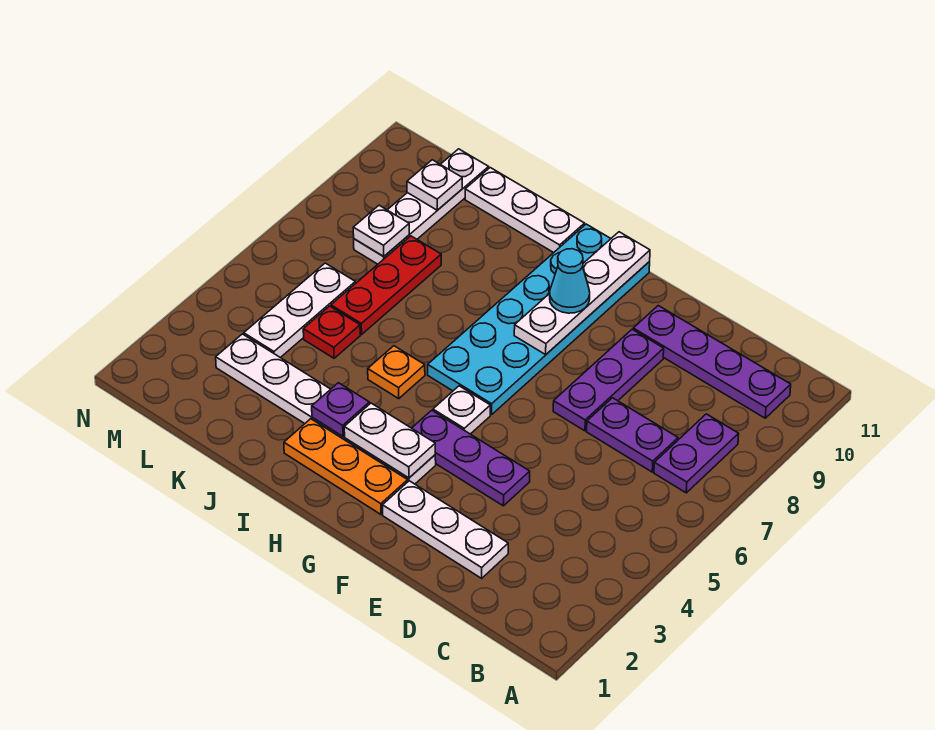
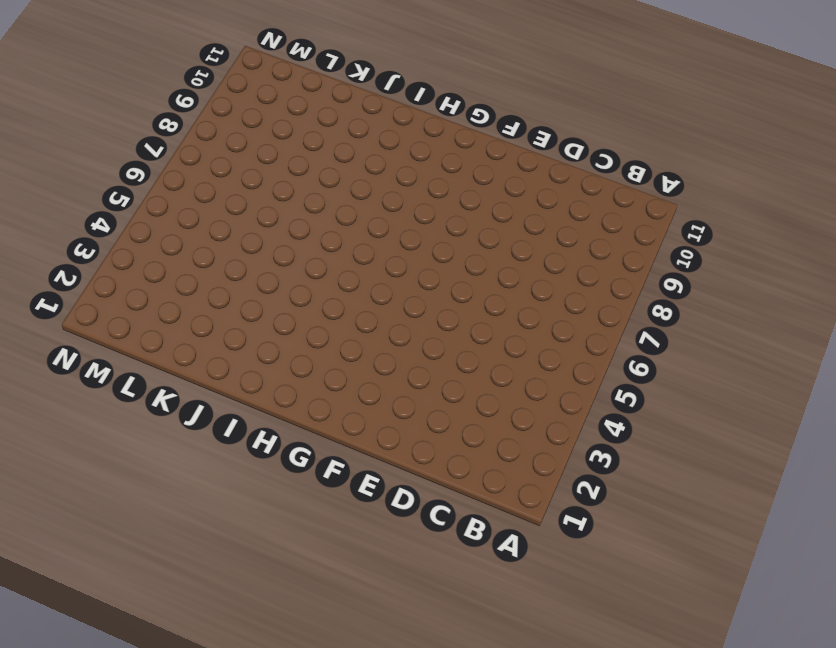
none -> purple 1x2 plate [654,414,739,493]
none -> purple 1x4 plate [633,306,791,418]
none -> purple 1x2 plate [587,398,678,472]

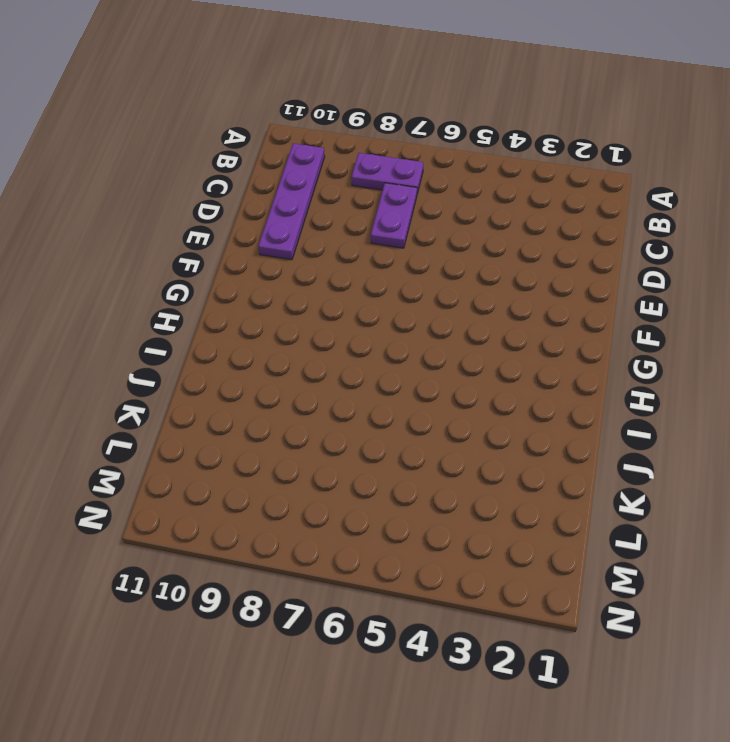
none -> white 1x3 plate [382,481,508,578]
none -> purple 1x3 plate [412,410,530,506]
none -> purple 1x3 plate [553,329,664,431]

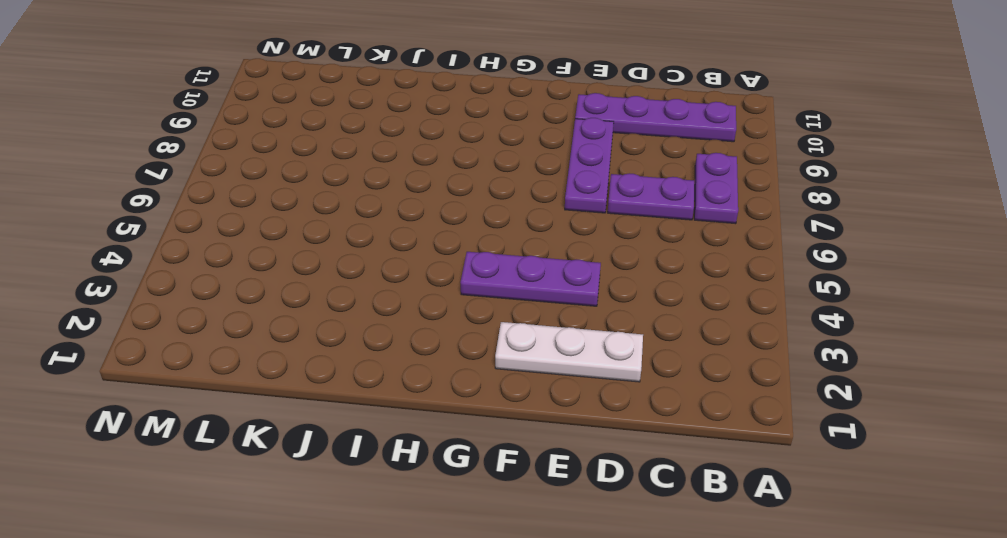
none -> orange 1x3 plate [284,419,408,514]
none -> white 1x6 plate [216,334,436,484]
none -> white 1x1 plate [433,386,490,434]

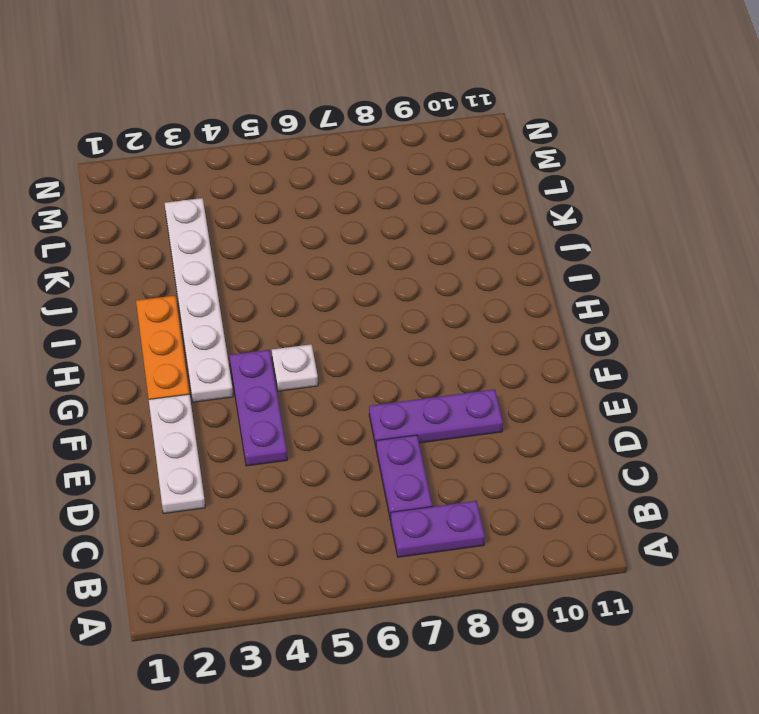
none -> purple 1x4 plate [633,306,791,418]
none -> cyan 2x6 plate [428,224,650,415]
none -> orange 1x1 plate [368,346,425,398]

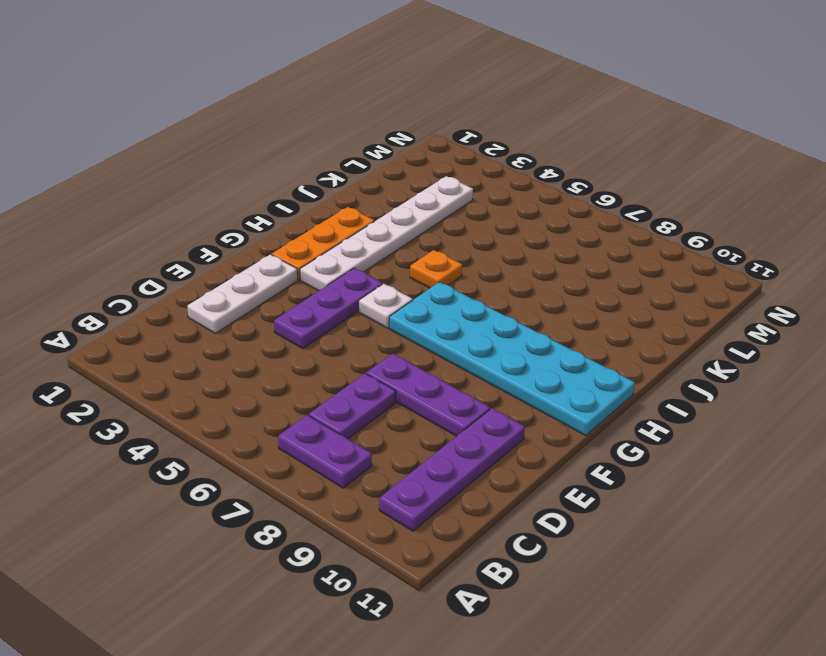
none -> white 1x3 plate [465,168,585,253]
none -> red 1x1 plate [303,306,360,358]
none -> red 1x3 plate [331,236,441,334]

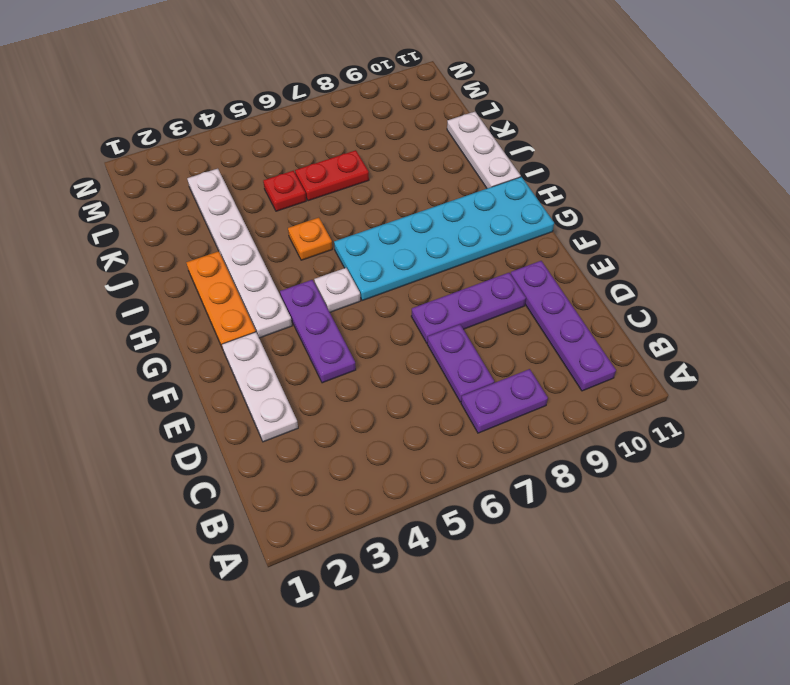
red 1x2 plate [295,150,369,201] -> red 1x3 plate [331,236,441,334]
none -> white 1x3 plate [244,263,355,358]
none -> white 1x4 plate [354,149,489,264]
none -> white 1x2 plate [344,403,435,478]

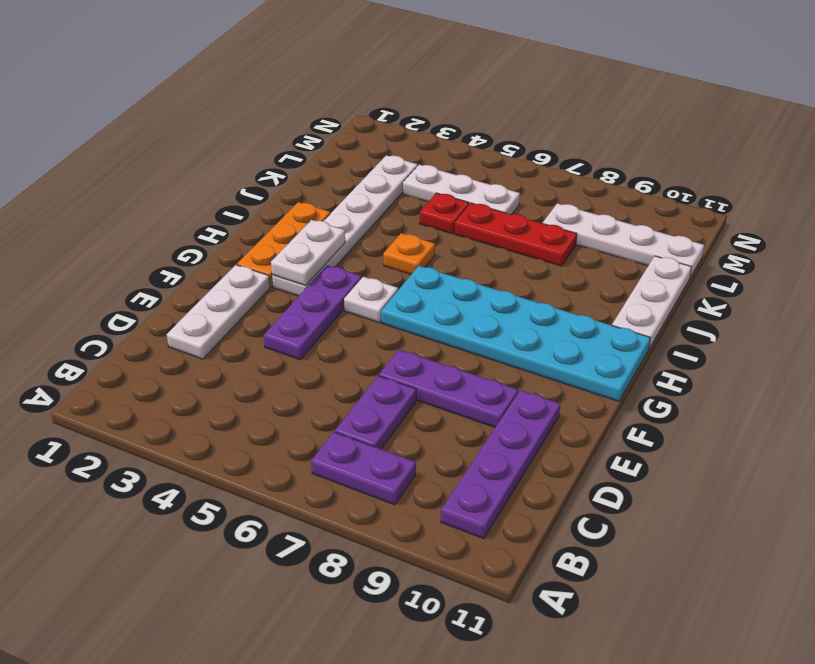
none -> white 1x4 plate [514,232,650,355]
none -> purple 1x1 plate [312,383,369,436]
none -> white 1x1 plate [353,205,409,256]

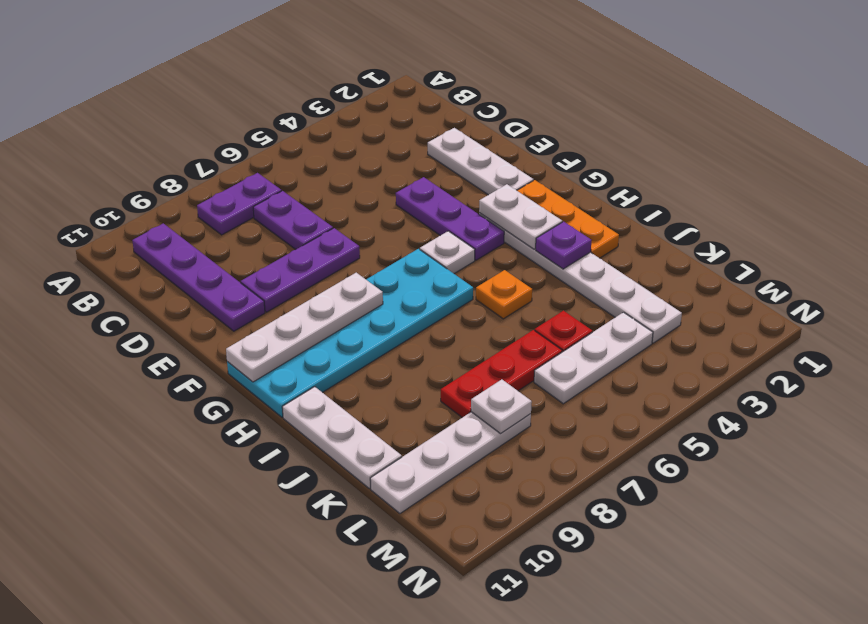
none -> white 1x1 plate [407,160,462,210]
none -> cyan 1x1 cone [550,249,590,313]

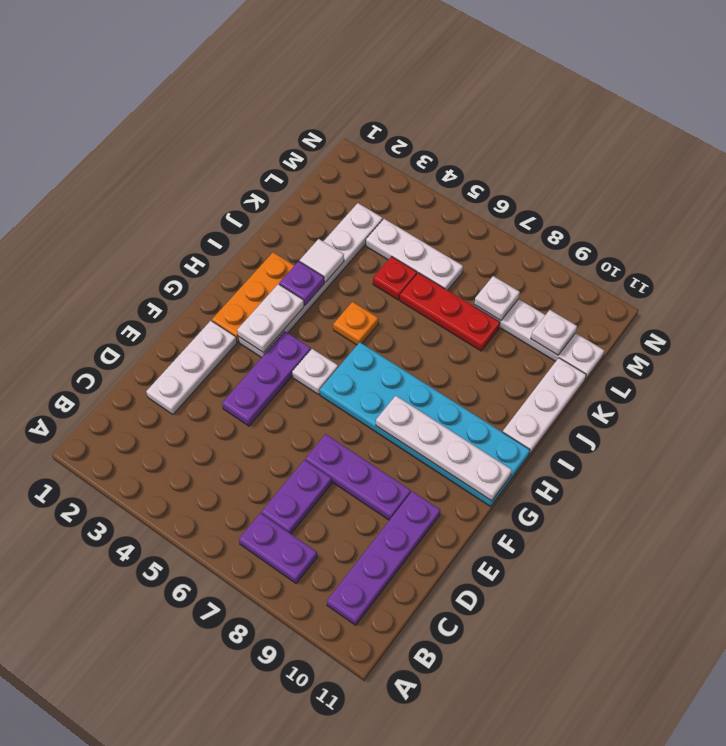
white 1x1 tile [300,239,344,282] -> none
none -> cyan 1x1 cone [550,249,590,313]

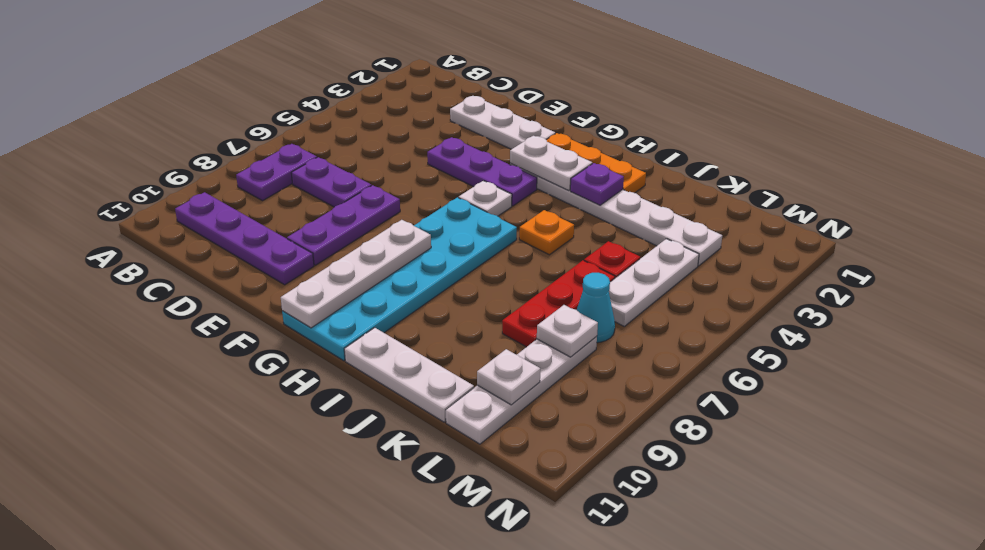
cyan 1x1 cone [577,273,615,343] -> cyan 1x1 cone moved to [550,249,590,313]

